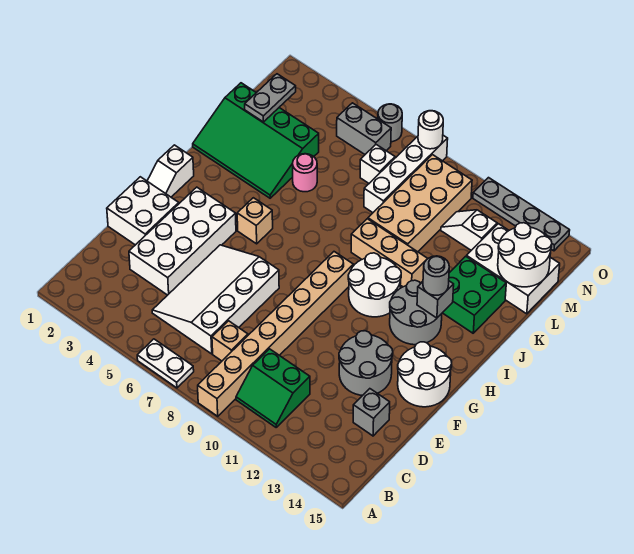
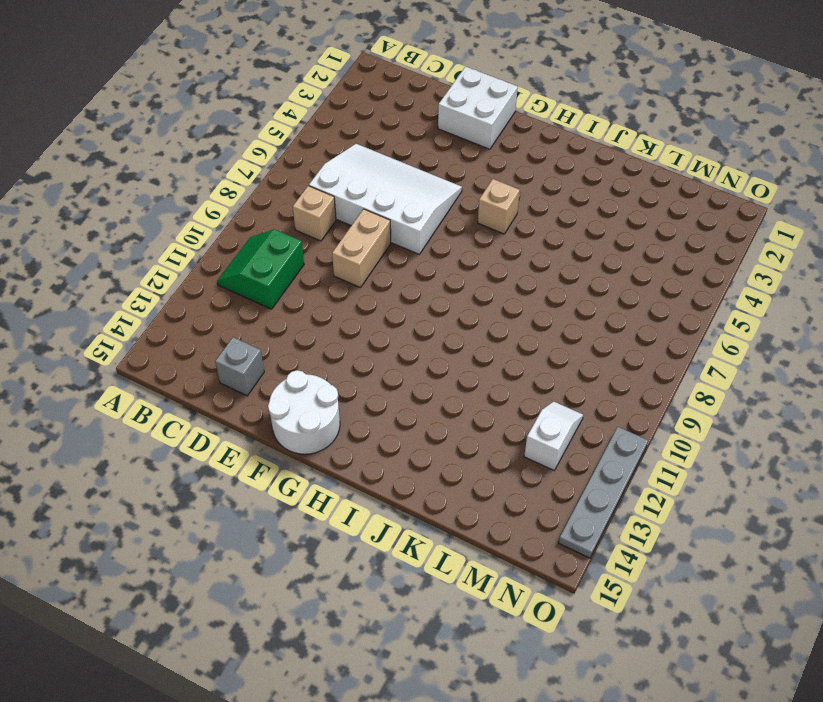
tan 1x2 brick [332,209,391,288] -> tan 1x8 brick [198,252,353,416]
none -> white 1x2 plate [137,339,194,388]
none -> white 2x4 brick [129,187,236,295]
none -> grey 2x2 round brick [339,331,393,395]
none -> white 1x2 slope [147,145,194,197]

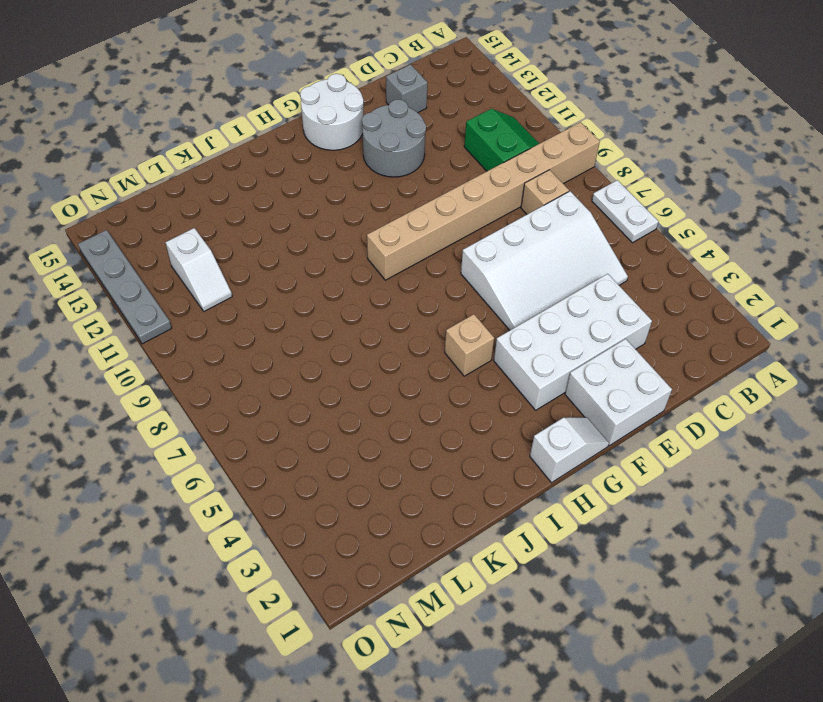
none -> white 2x2 round brick [348,253,401,317]
none -> grey 2x2 round brick [390,280,442,345]
none -> green 3x4 slope [193,83,319,198]
none -> tan 1x3 brick [351,219,428,287]

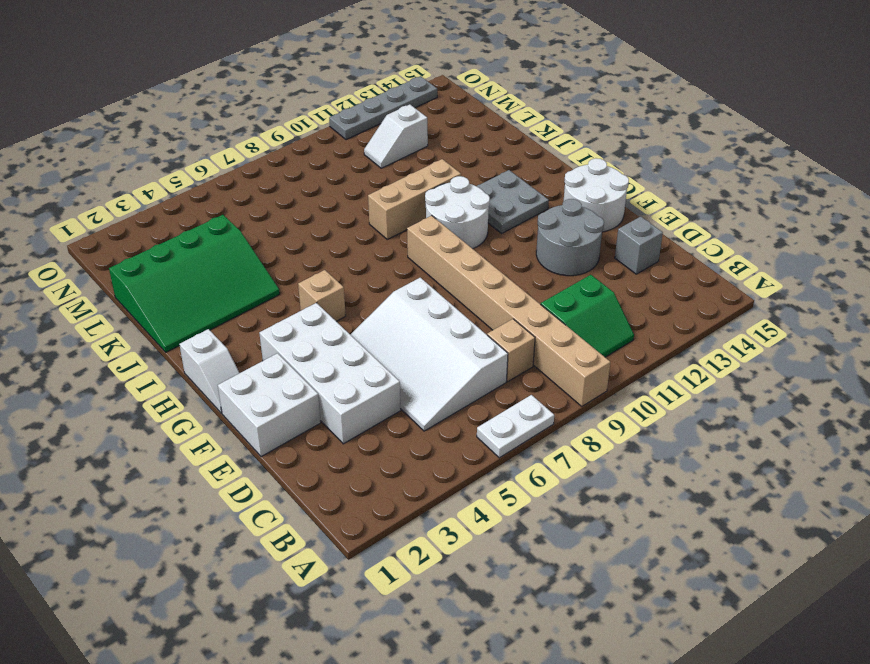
grey 2x2 plate [477,170,549,233] -> grey 2x2 round brick [390,280,442,345]
none -> green 2x2 brick [443,256,506,333]
none -> pink 1x1 round brick [293,154,317,192]
none -> tan 2x4 brick [368,155,472,252]
none -> white 1x4 brick [364,135,448,213]

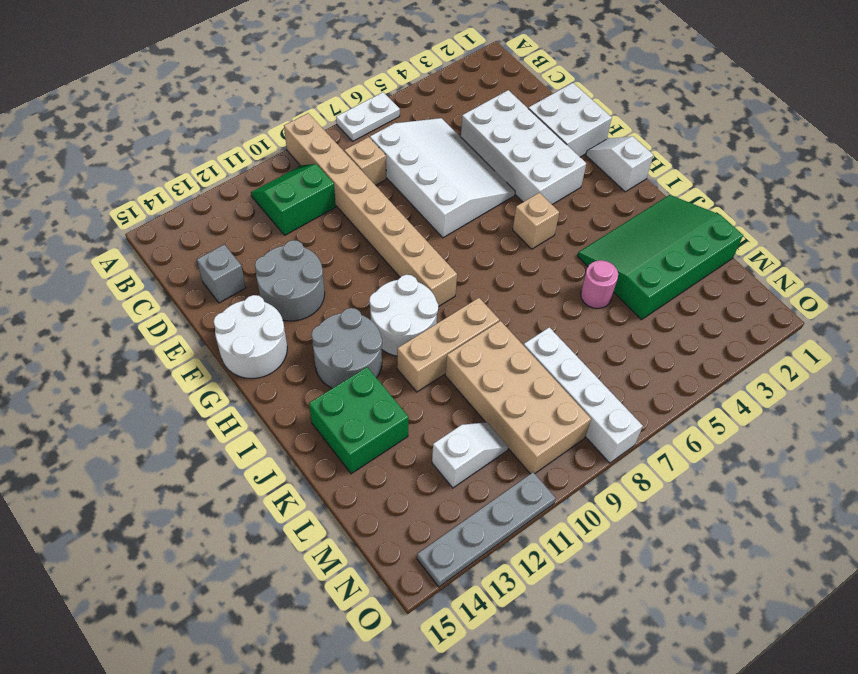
none -> white 2x3 brick [466,224,560,314]
none -> white 1x1 brick [360,145,395,183]
none -> grey 1x2 brick [337,103,391,154]
none -> grey 1x1 round brick [378,104,402,142]

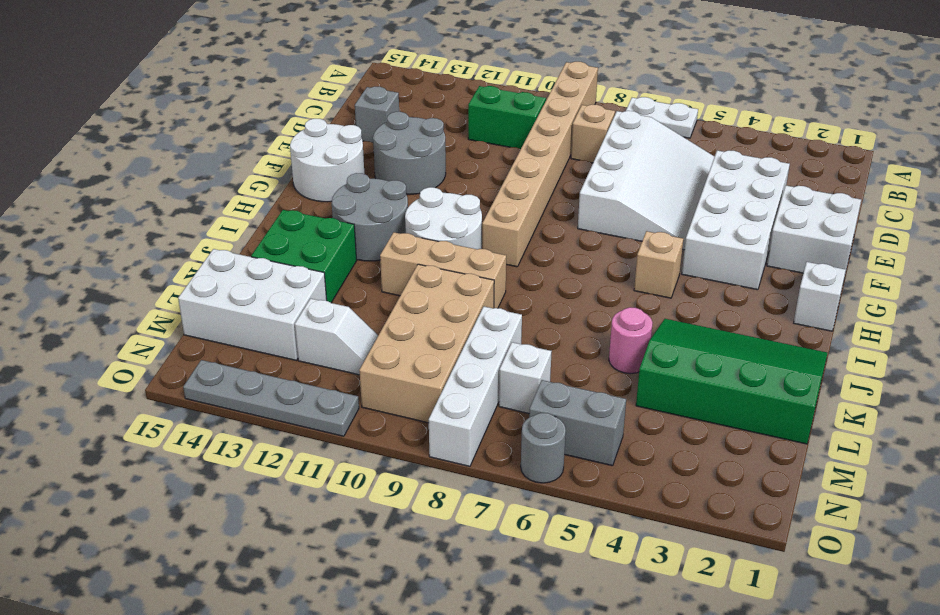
none -> grey 1x1 brick [417,281,454,318]
none -> grey 1x2 plate [245,74,296,122]
none -> white 2x2 round brick [498,223,552,287]
none -> white 1x1 round brick [418,111,443,149]

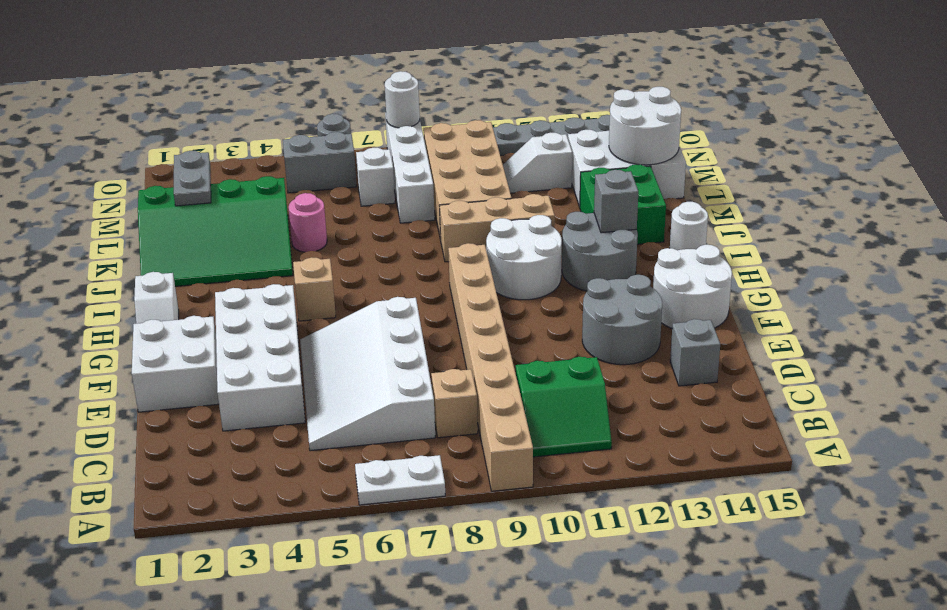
white 1x1 round brick [670,202,708,250] -> none
none -> grey 1x1 round brick [423,256,449,295]

